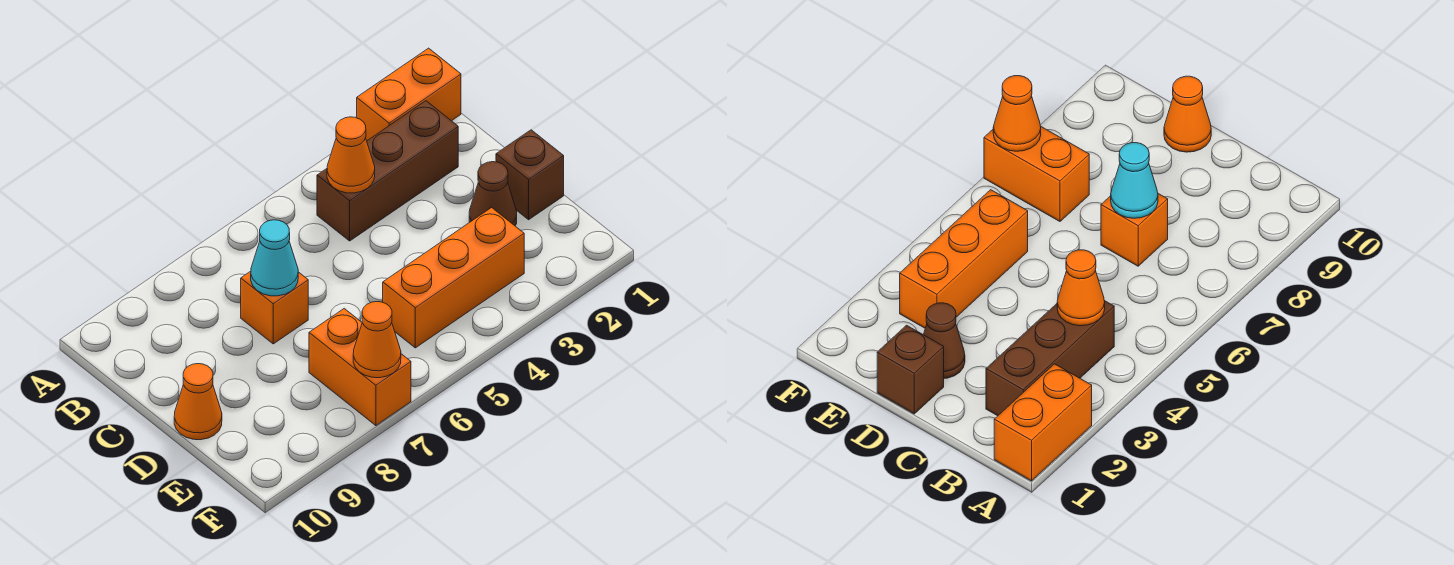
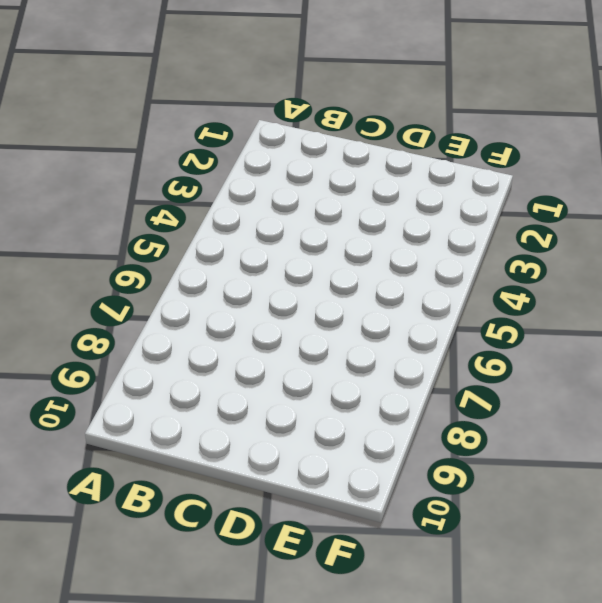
none -> orange 1x2 brick [357,48,461,141]
none -> brown 1x3 brick [317,101,458,241]

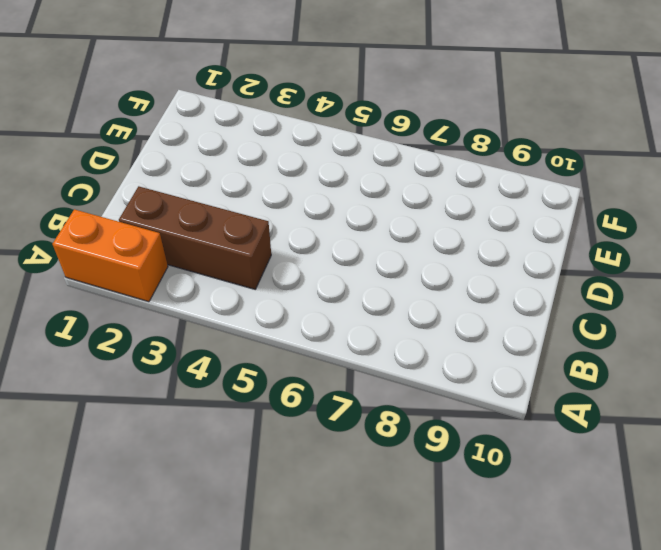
none -> orange 1x1 brick [241,271,308,344]
none -> brown 1x1 brick [496,130,564,220]

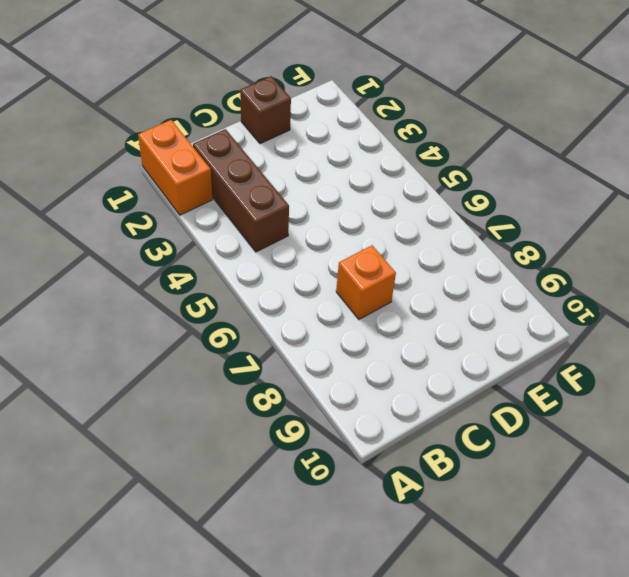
none -> brown 1x1 cone [469,162,517,226]
none -> orange 1x1 cone [174,364,222,440]

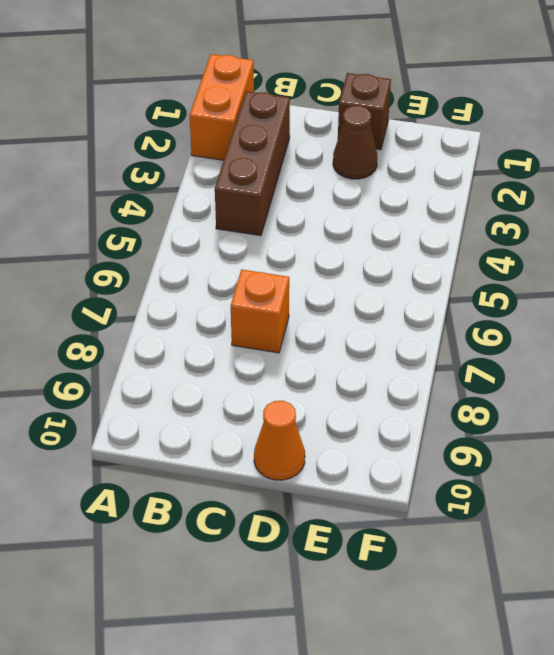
none -> orange 1x3 brick [383,208,524,348]
none -> orange 1x2 brick [309,309,411,426]

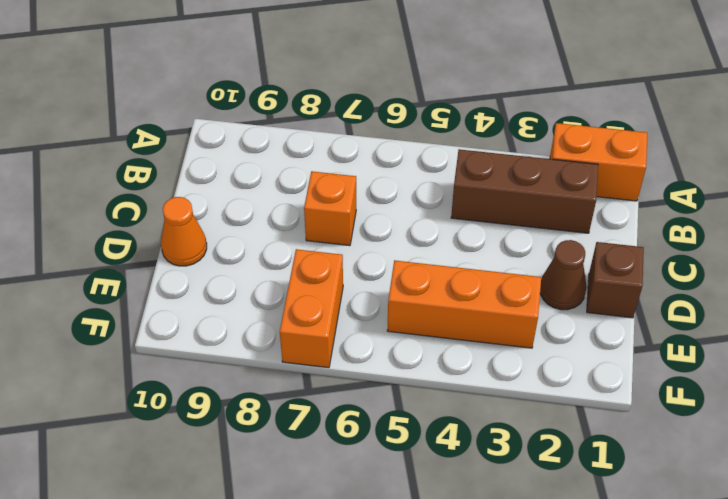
none -> orange 1x1 cone [327,117,375,193]
none -> cyan 1x1 cone [251,220,298,296]

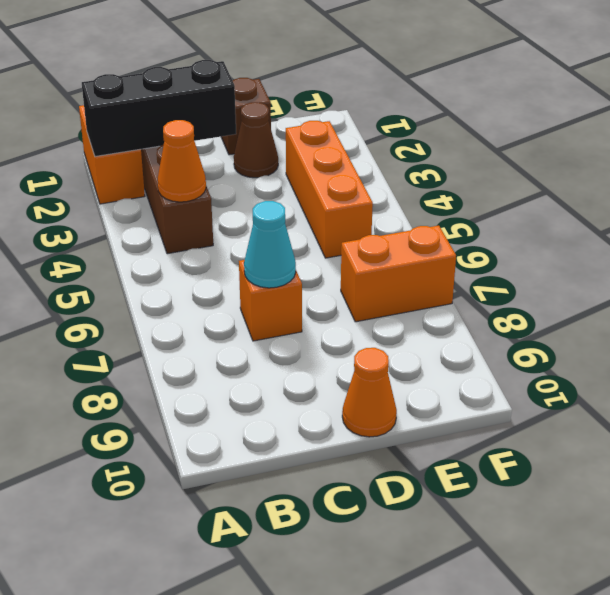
black 1x3 brick [82,60,236,157] -> none
none -> orange 1x1 cone [353,302,401,378]

